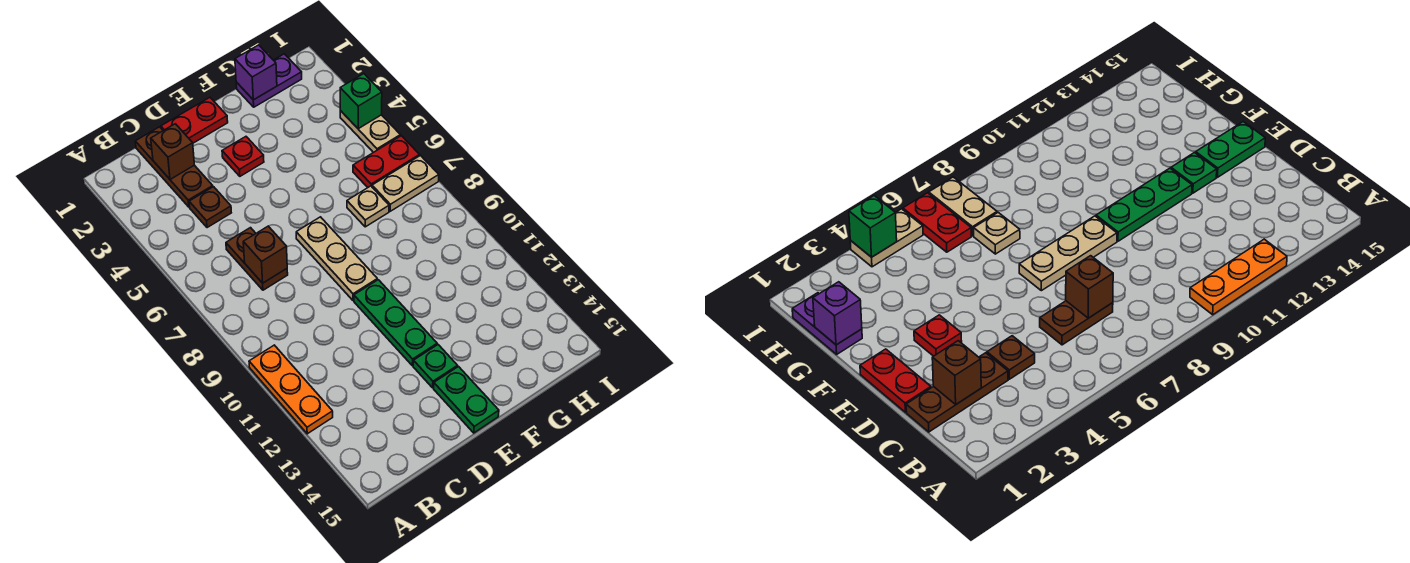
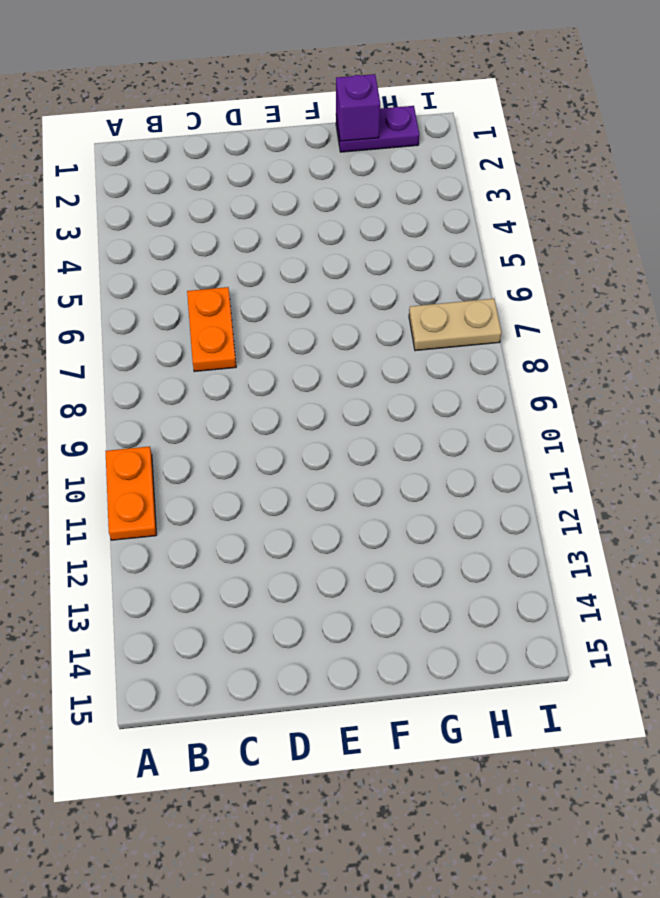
orange 1x2 plate [106,446,157,540] -> orange 1x3 plate [249,345,333,434]
orange 1x2 plate [187,287,236,372] -> brown 1x2 plate [226,228,288,290]
none -> brown 1x3 plate [135,127,213,207]
none -> brown 1x1 plate [189,187,231,228]
none -> red 1x2 plate [161,98,228,143]

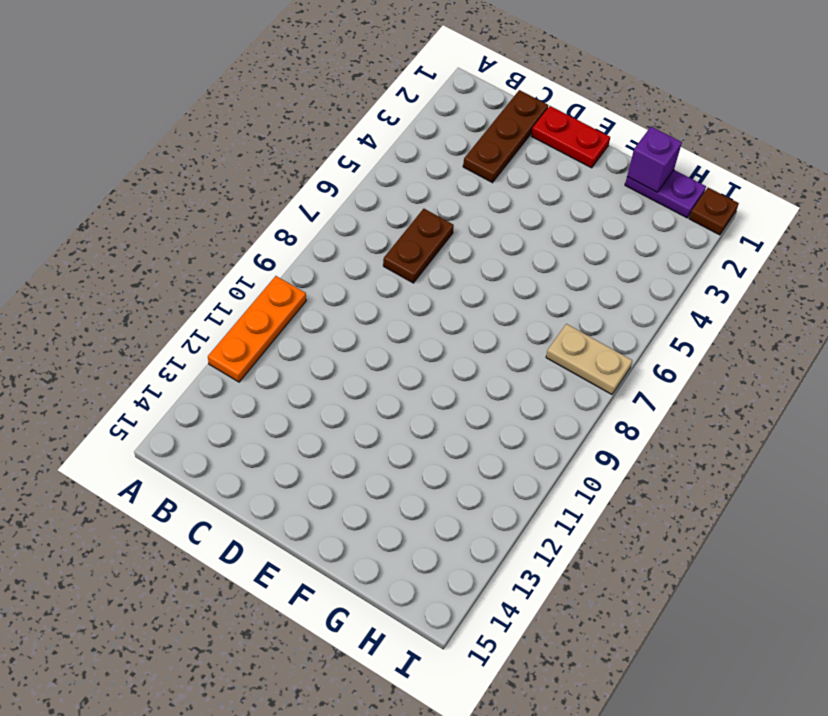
brown 1x1 plate [689,188,739,235] -> brown 1x1 plate moved to [189,187,231,228]
none -> red 1x1 plate [222,137,264,176]
none -> tan 1x3 plate [296,217,377,301]
none -> green 1x3 plate [354,280,437,366]

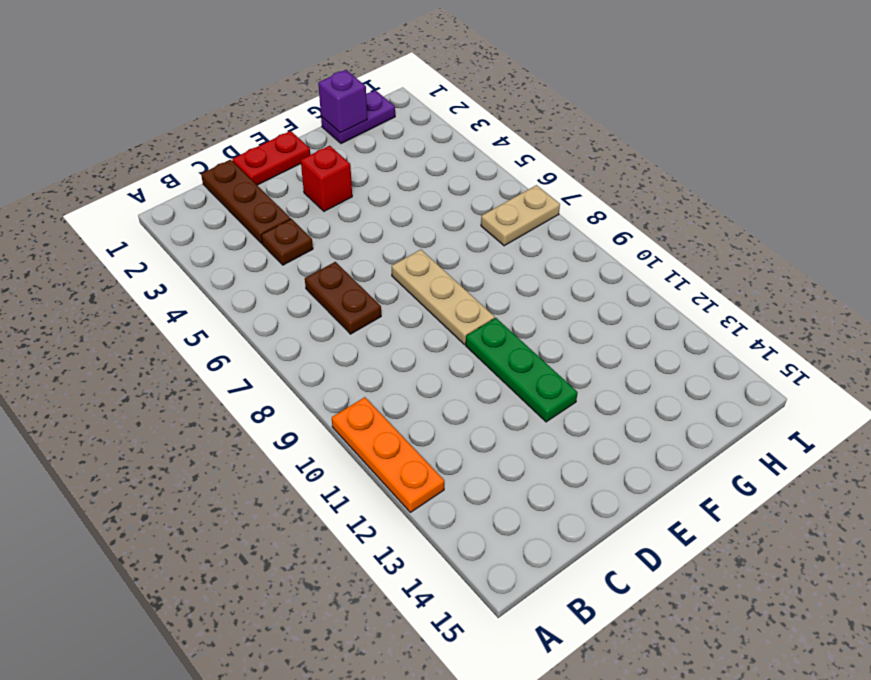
red 1x1 brick [301,146,352,211] -> red 1x1 plate [222,137,264,176]
none -> green 1x1 plate [413,345,458,388]
none -> green 1x2 plate [434,367,499,433]
none -> tan 1x1 plate [347,186,389,227]

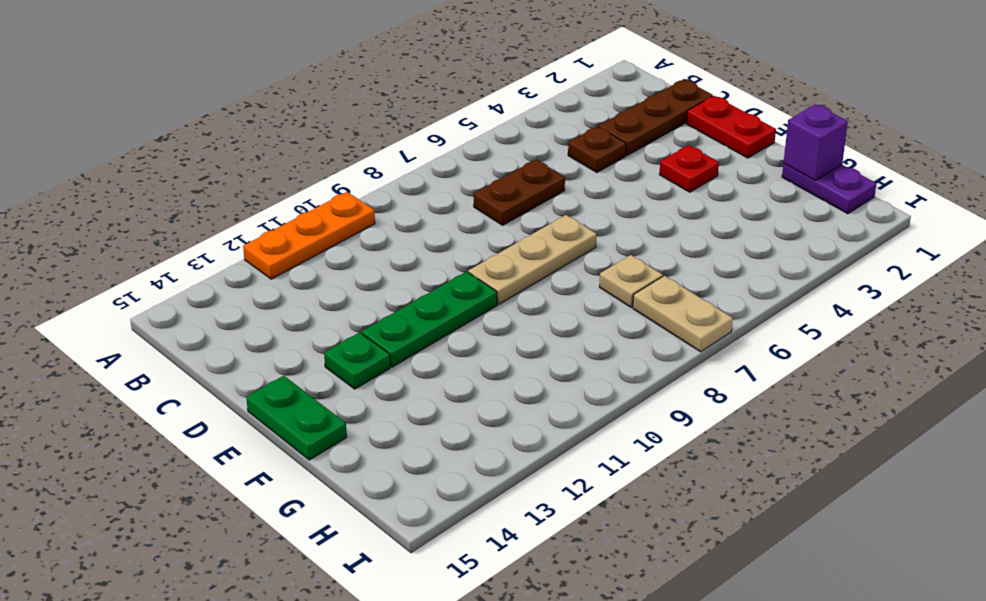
green 1x2 plate [246,376,347,460] -> green 1x2 plate turned to [434,367,499,433]
none -> red 1x2 plate [353,136,420,187]
none -> tan 1x2 plate [340,111,400,153]
none -> brown 1x1 brick [151,124,194,179]

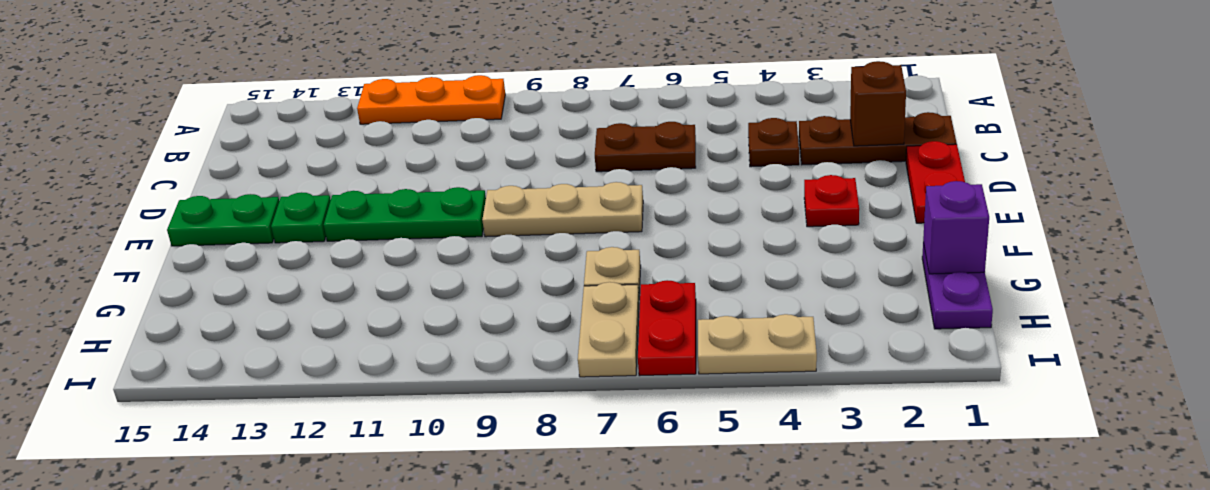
none -> brown 1x1 brick [243,226,287,283]
none -> green 1x1 brick [340,74,382,129]

